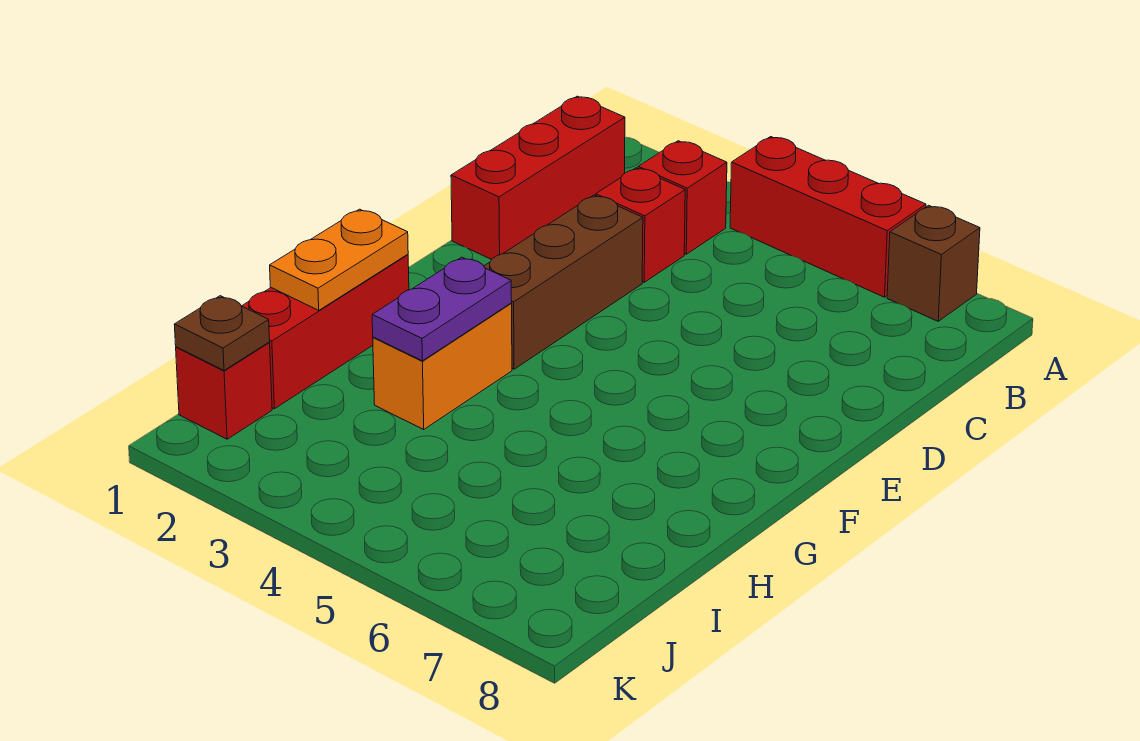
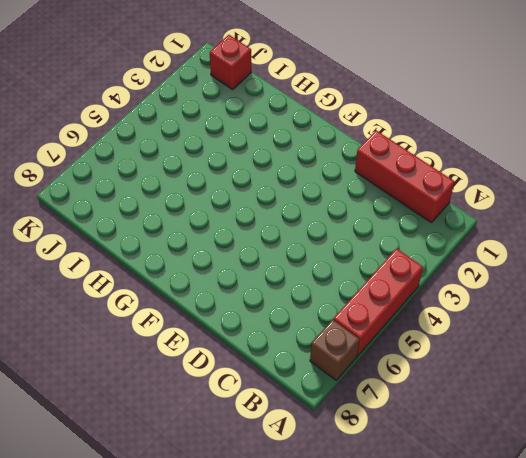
none -> red 1x1 brick [638,141,727,254]
none -> red 1x1 brick [596,168,685,282]
none -> brown 1x3 brick [484,195,643,369]

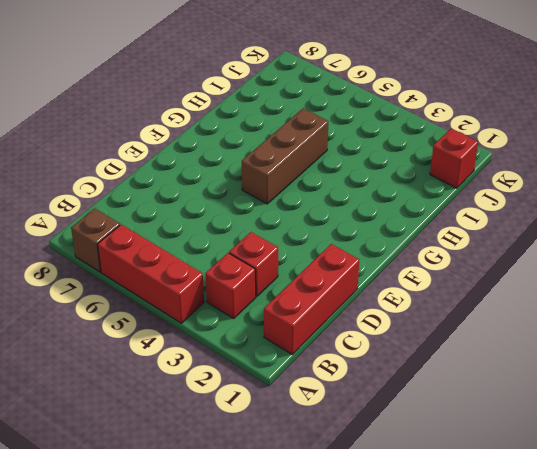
brown 1x3 brick [242,108,328,204] -> brown 1x3 brick moved to [484,195,643,369]
none -> red 1x3 brick [242,254,409,409]
none -> orange 1x2 brick [373,303,512,429]
none -> orange 1x2 plate [270,209,408,310]

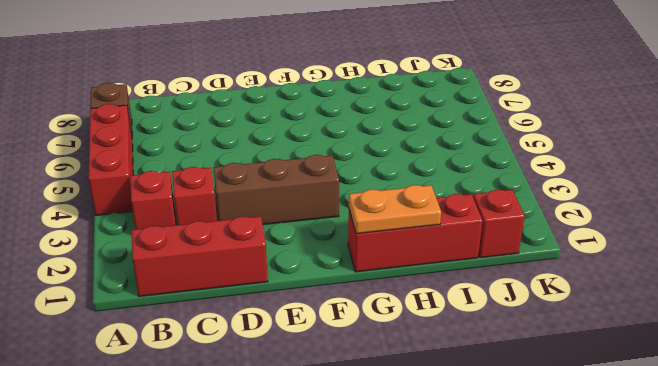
none -> orange 1x2 brick [373,303,512,429]
none -> purple 1x2 plate [372,257,512,361]
none -> brown 1x1 plate [174,296,270,370]

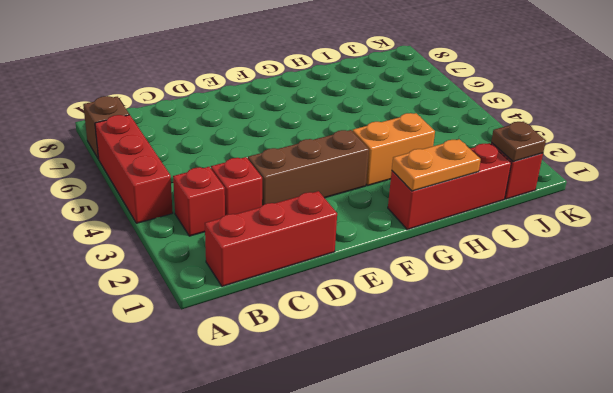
none -> purple 1x2 plate [372,257,512,361]

